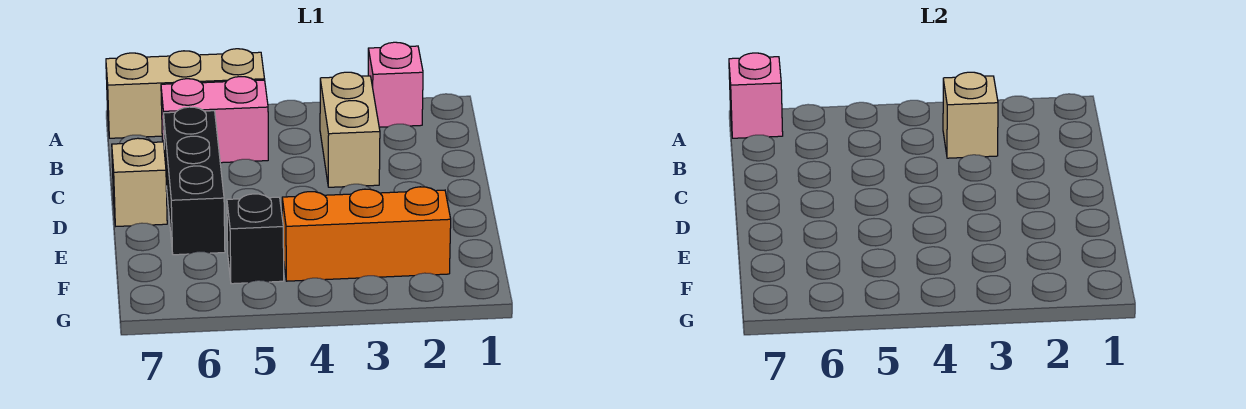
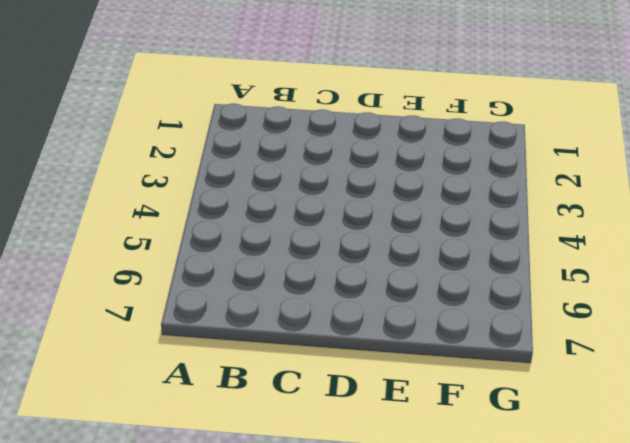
none -> pink 1x1 brick [368,42,423,127]
none -> tan 1x3 brick [106,49,265,138]

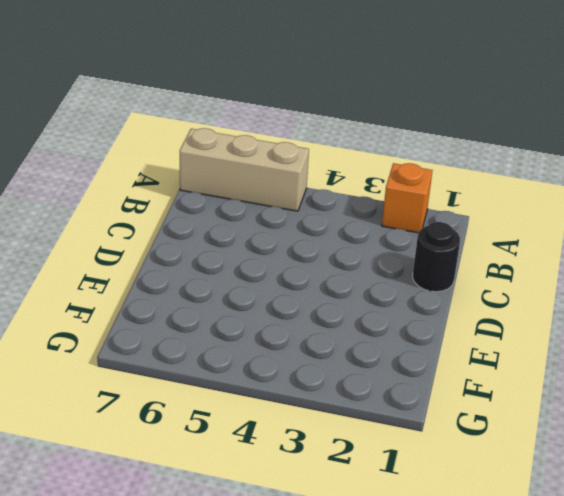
orange 1x1 brick [382,163,433,233] -> pink 1x1 brick [368,42,423,127]
black 1x1 round brick [413,222,460,292] -> none
none -> tan 1x2 brick [320,72,380,187]
none -> pink 1x2 brick [161,77,268,163]

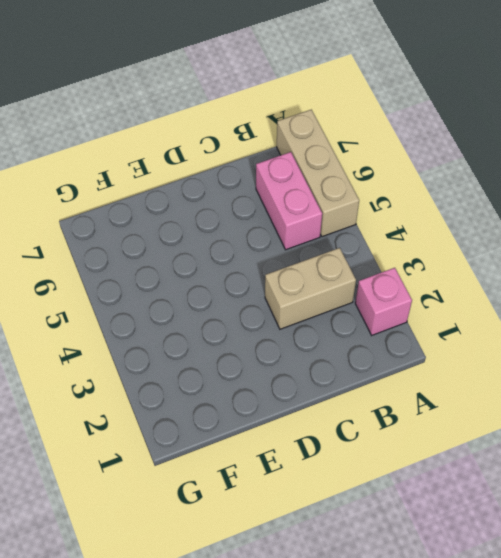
none -> black 1x3 brick [164,107,225,255]
none -> tan 1x1 brick [112,138,167,226]

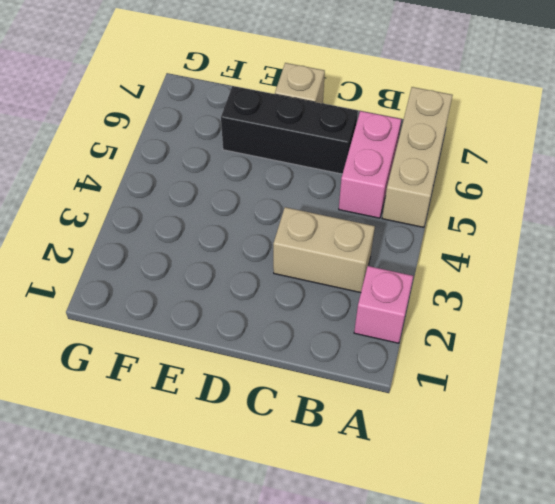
none -> orange 1x3 brick [282,187,451,281]
none -> black 1x1 brick [227,194,284,284]

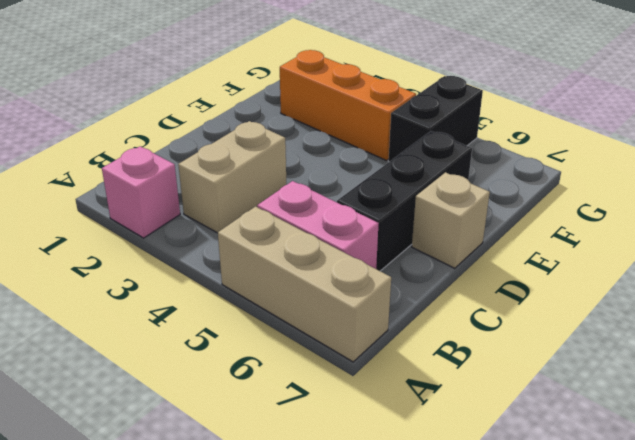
black 1x2 brick [388,76,483,162] -> black 1x1 brick [227,194,284,284]
none -> pink 1x1 brick [729,53,783,138]
none -> tan 1x1 brick [943,72,998,158]

